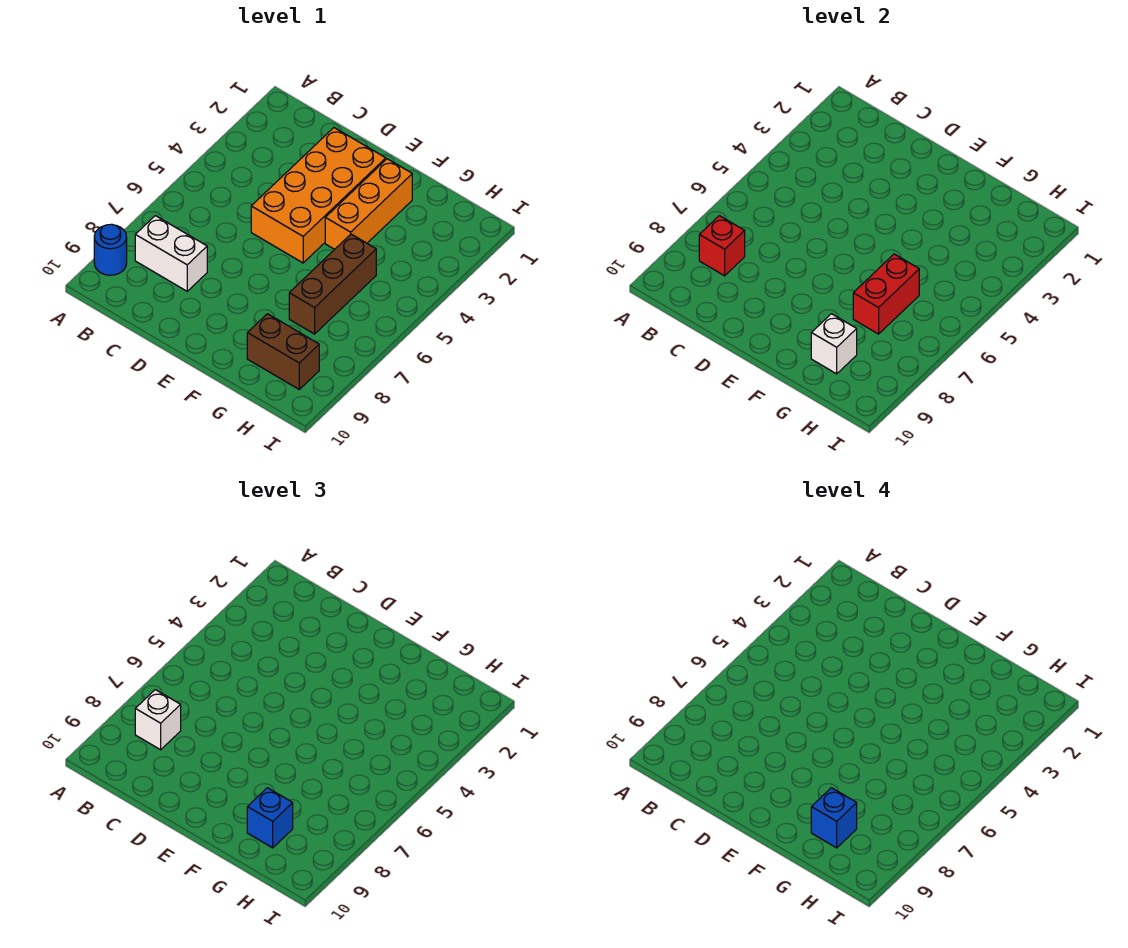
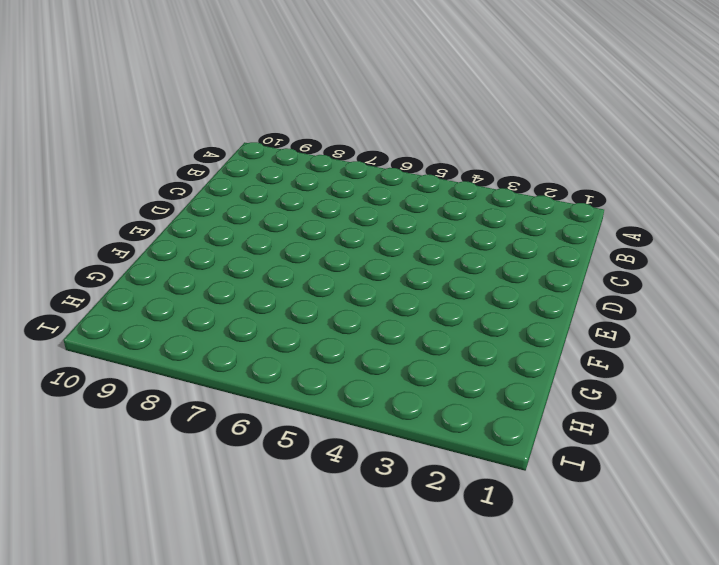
none -> blue 1x1 round brick [94,224,127,275]
none -> white 1x2 brick [135,216,207,291]
none -> orange 2x4 brick [251,128,386,263]

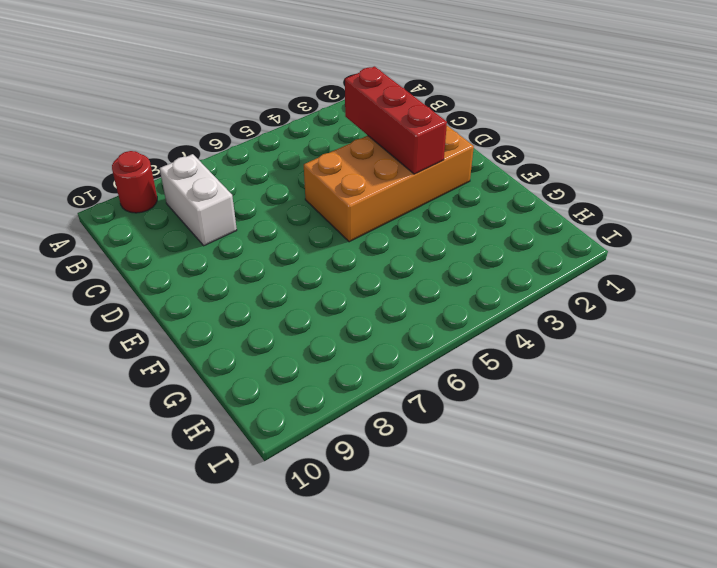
red 1x1 round brick [112,151,157,213] -> blue 1x1 round brick [94,224,127,275]
red 1x3 brick [345,66,447,174] -> none
none -> orange 1x3 brick [325,159,412,249]
none -> brown 1x3 brick [289,234,376,334]
none -> brown 1x2 brick [247,314,319,389]

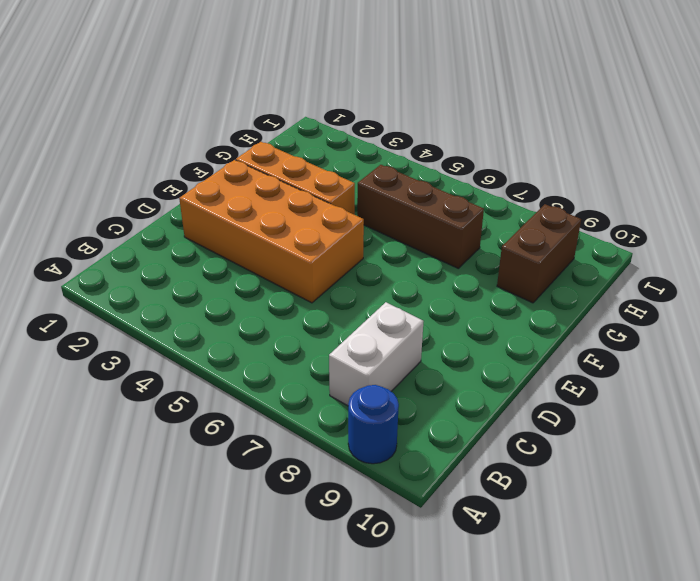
none -> red 1x1 brick [699,216,745,276]
none -> red 1x2 brick [853,254,919,334]
none -> white 1x1 brick [811,314,857,374]

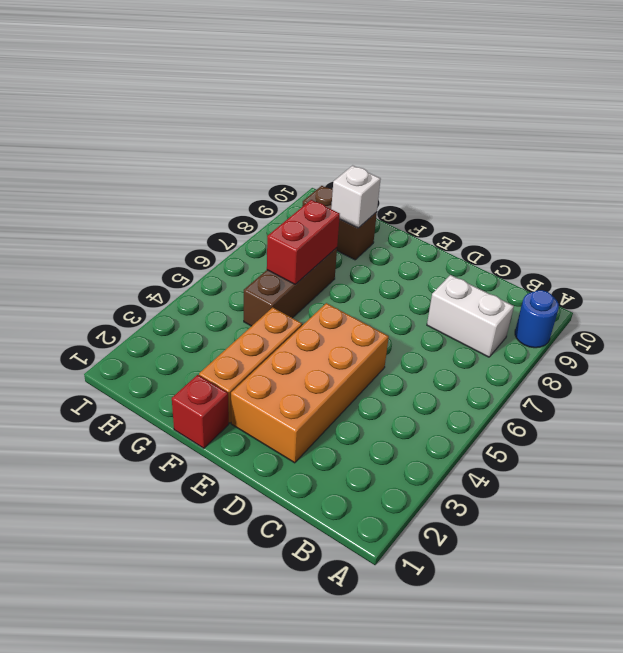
red 1x1 brick [172,375,229,448] -> red 1x1 brick moved to [699,216,745,276]
none -> white 1x1 brick [135,690,181,750]
none -> blue 1x1 brick [247,788,293,848]
none -> blue 1x1 brick [811,788,857,848]

